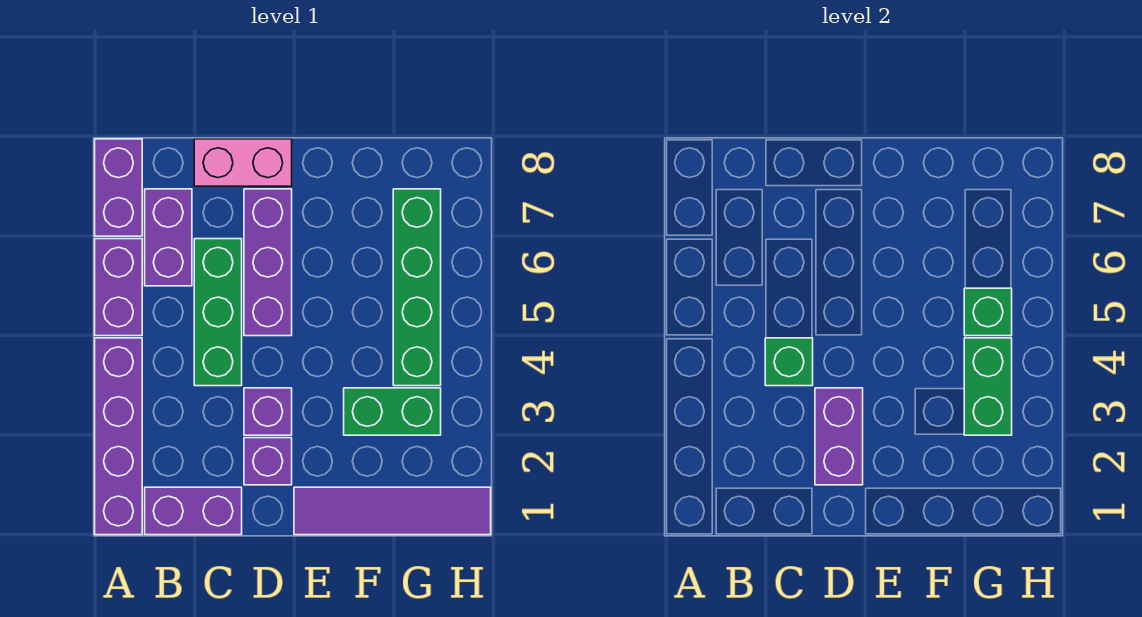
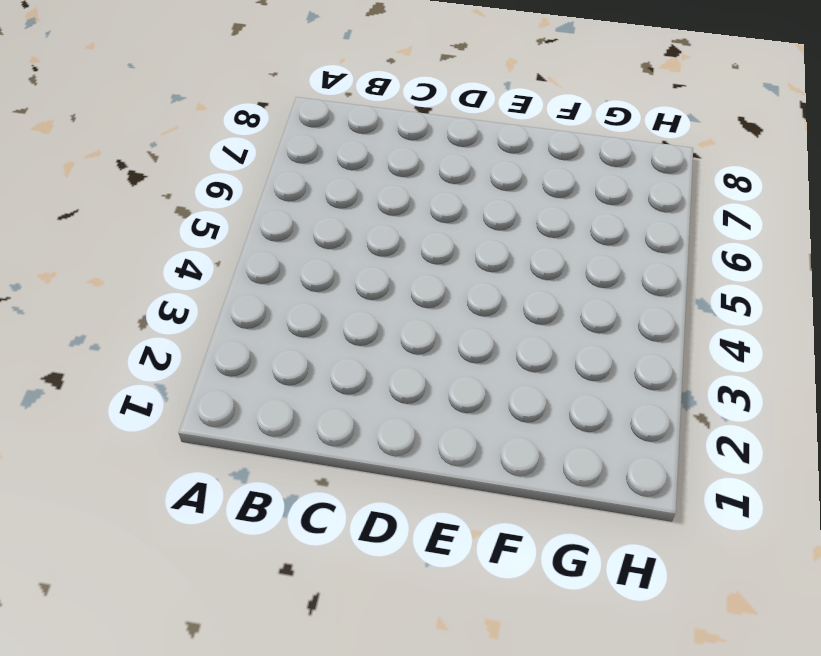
none -> purple 1x4 brick [95,338,142,535]
none -> purple 1x2 brick [95,239,142,336]
none -> purple 1x2 brick [95,139,142,236]

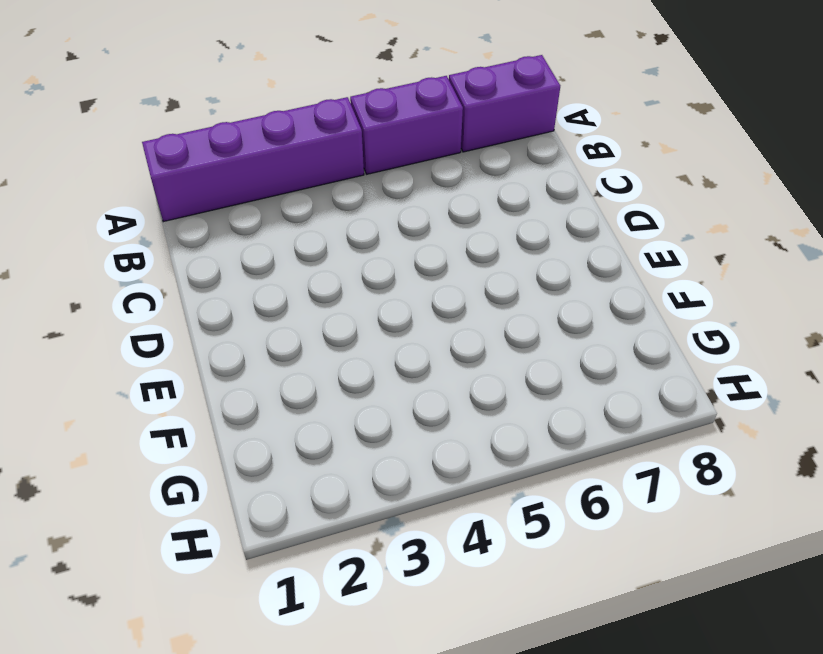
none -> purple 1x2 brick [145,487,242,535]
none -> purple 1x2 brick [145,189,192,286]
none -> green 1x3 brick [194,239,242,386]

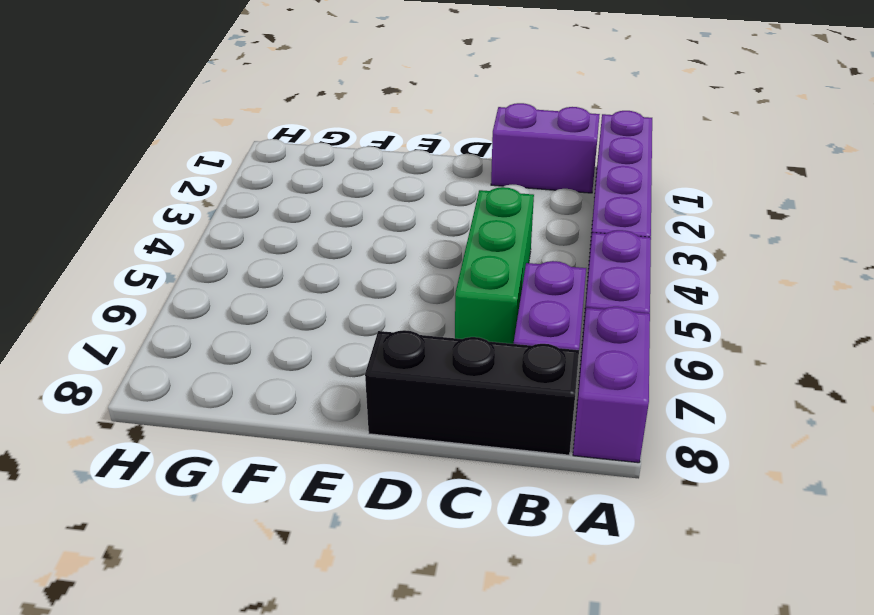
black 1x3 brick [365,330,579,455] -> pink 1x2 brick [194,139,292,186]
none -> purple 1x1 brick [244,438,292,485]
none -> purple 1x1 brick [244,388,292,435]
none -> purple 1x3 brick [244,189,292,336]

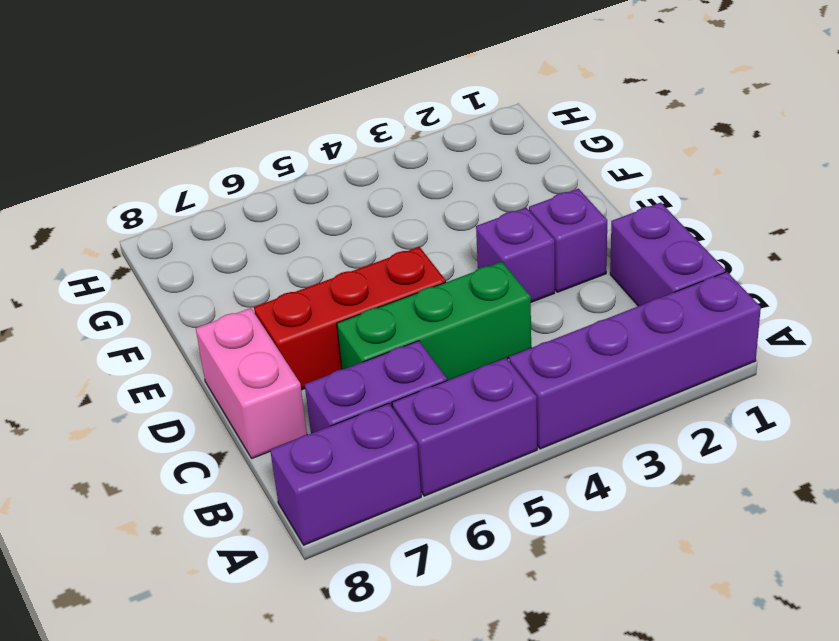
red 1x3 brick [254,247,446,390] -> purple 1x3 brick [244,189,292,336]
none -> purple 1x4 tile [294,487,491,535]
none -> green 1x2 brick [344,388,441,435]
none -> green 1x4 brick [393,189,441,386]

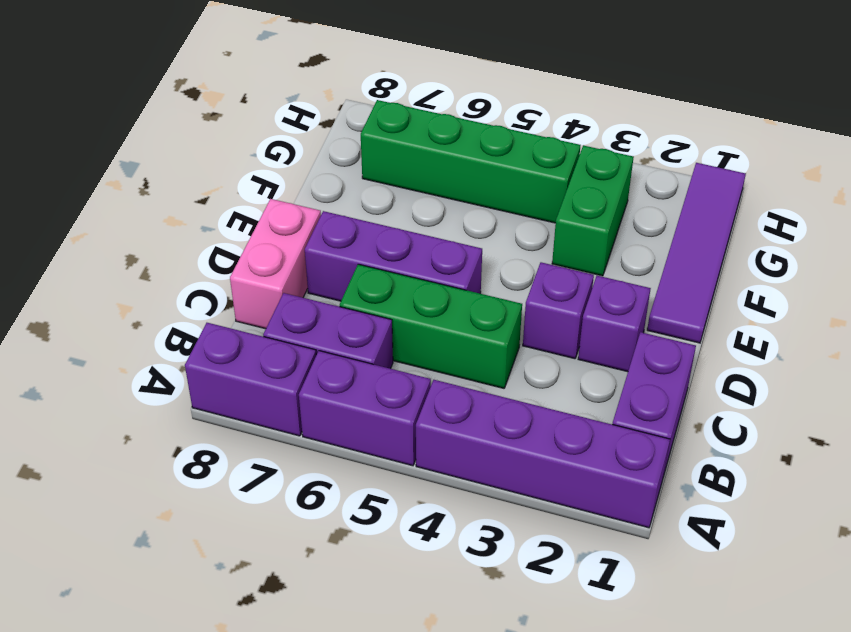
none -> green 1x1 brick [765,338,813,386]
none -> purple 1x2 brick [815,388,863,485]
none -> green 1x2 brick [964,338,1012,435]

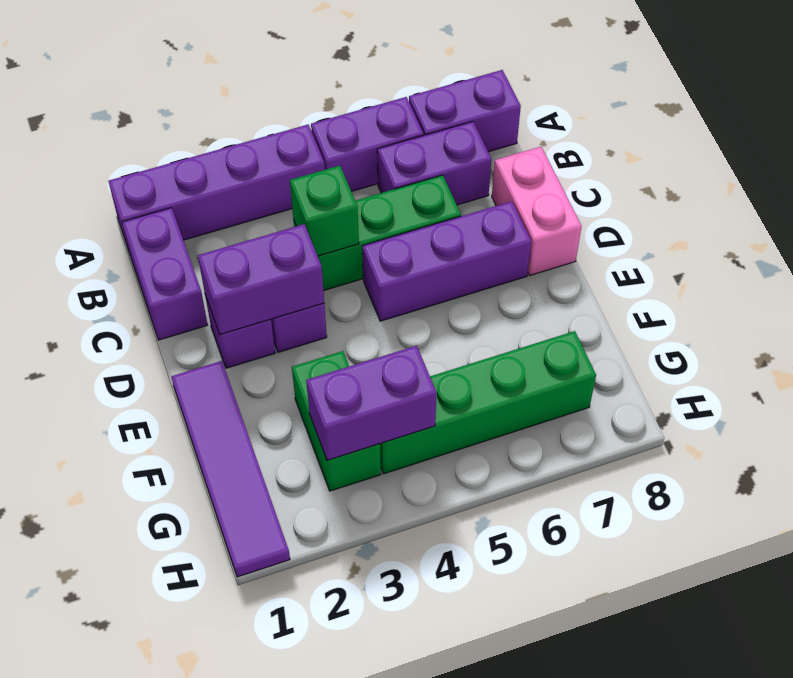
purple 1x2 brick [306,346,437,460] -> green 1x2 brick [964,338,1012,435]
none -> green 1x1 brick [964,288,1012,336]

